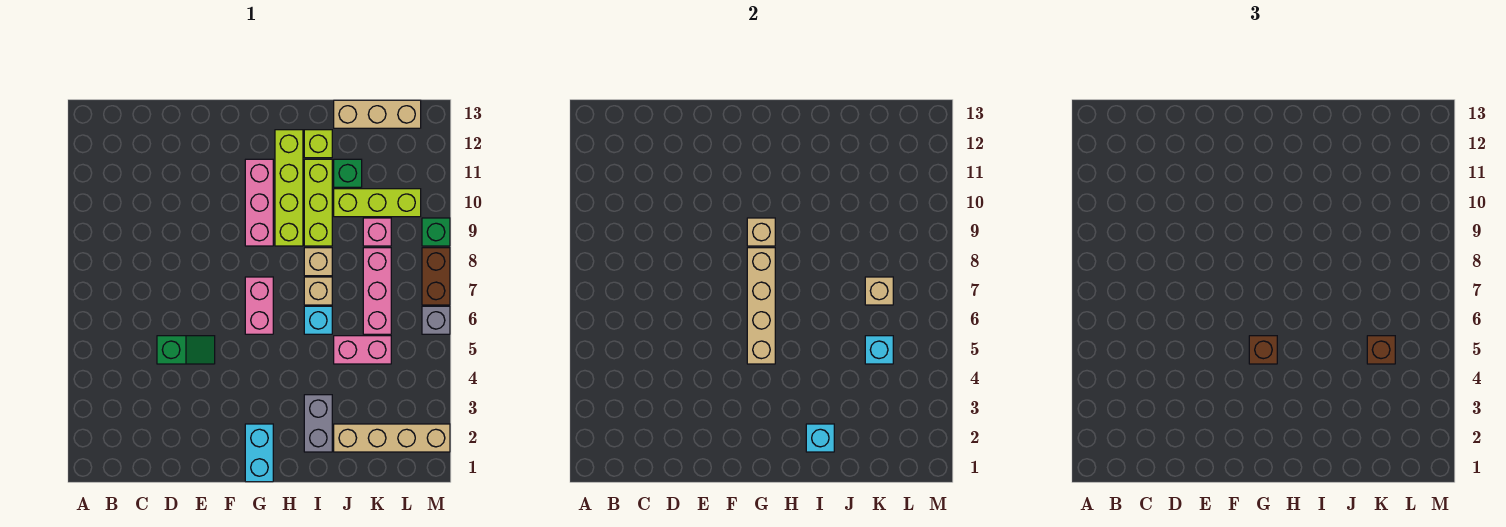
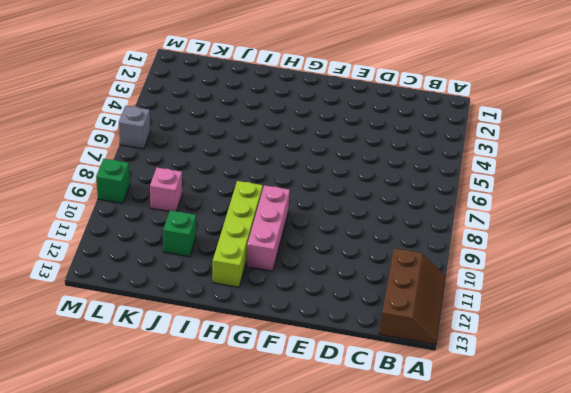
brown 2x3 slope [379,248,446,345] -> none
none -> green 1x2 slope [157,336,215,364]
none -> cyan 1x2 brick [245,424,273,482]
none -> pink 1x2 brick [245,277,273,334]

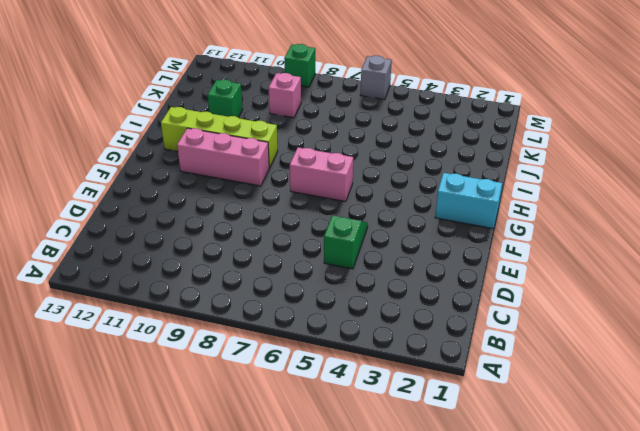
none -> grey 1x2 brick [304,395,332,452]
none -> cyan 1x1 brick [304,306,332,334]
none -> tan 1x1 brick [304,277,332,305]

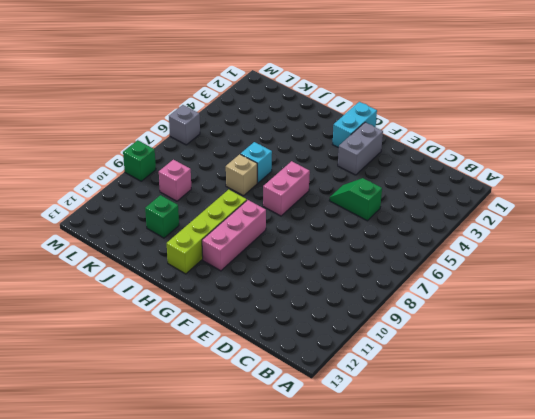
grey 1x2 brick [338,122,383,175] -> grey 1x2 brick moved to [304,395,332,452]
none -> tan 1x1 brick [304,248,332,276]
none -> lime 1x3 brick [304,159,332,246]
none -> lime 1x1 brick [304,130,332,158]

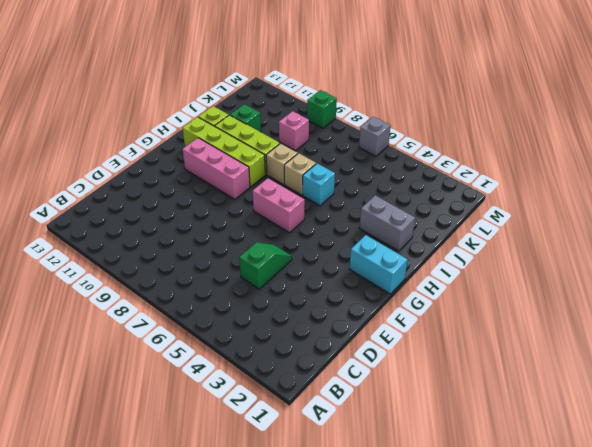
none -> tan 1x4 brick [334,424,450,452]
none -> pink 1x2 brick [334,336,391,364]
none -> lime 1x3 brick [334,189,421,217]

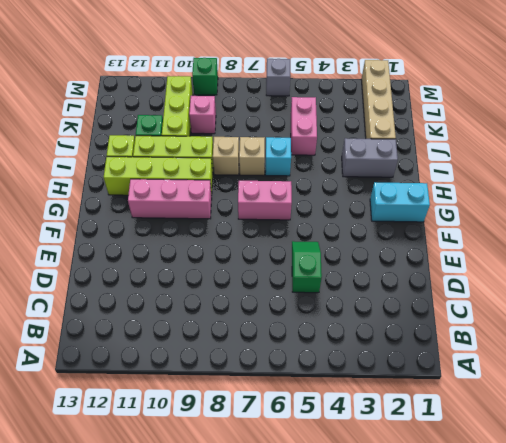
none -> tan 1x3 brick [334,100,421,128]
none -> pink 1x3 brick [363,248,391,334]
none -> brown 1x2 brick [422,248,450,305]

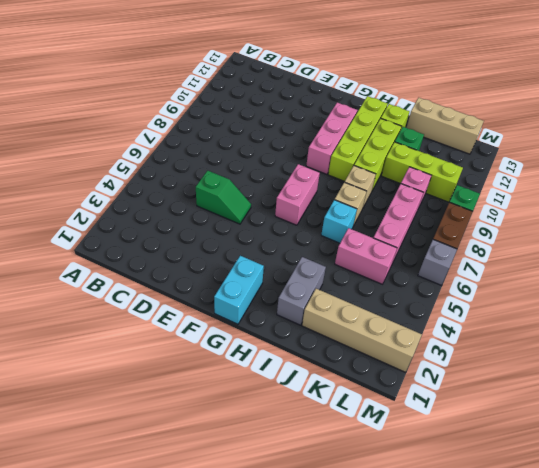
none -> tan 1x4 brick [747,248,775,364]
none -> tan 1x1 brick [747,218,775,246]
none -> cyan 1x1 brick [806,424,834,452]

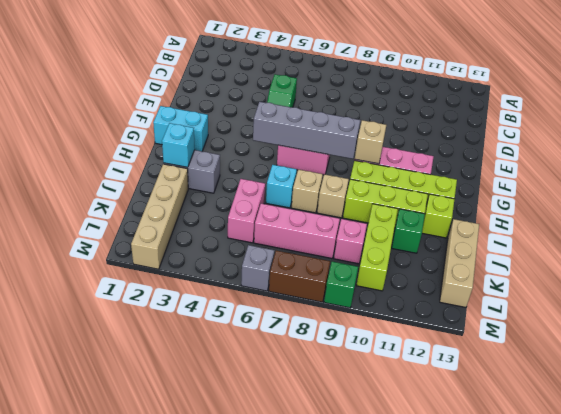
grey 1x4 brick [253,102,360,159] -> tan 1x4 brick [747,248,775,364]
none -> cyan 1x1 brick [865,336,893,364]
none -> tan 1x1 brick [865,277,893,305]
none -> brown 1x1 brick [1249,336,1277,364]

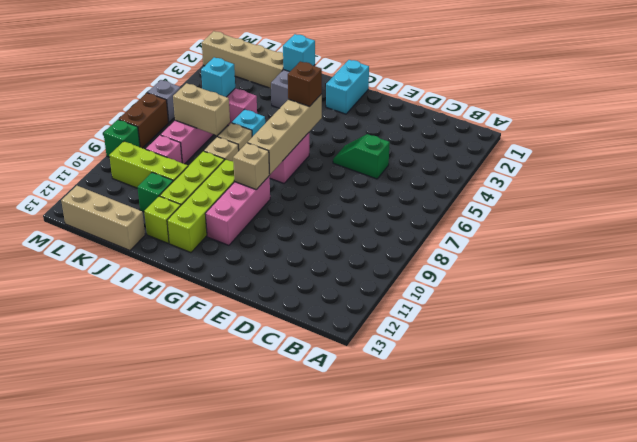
tan 1x2 brick [173,83,230,135] -> tan 1x1 brick [865,277,893,305]
none -> brown 1x1 brick [1367,336,1395,364]

